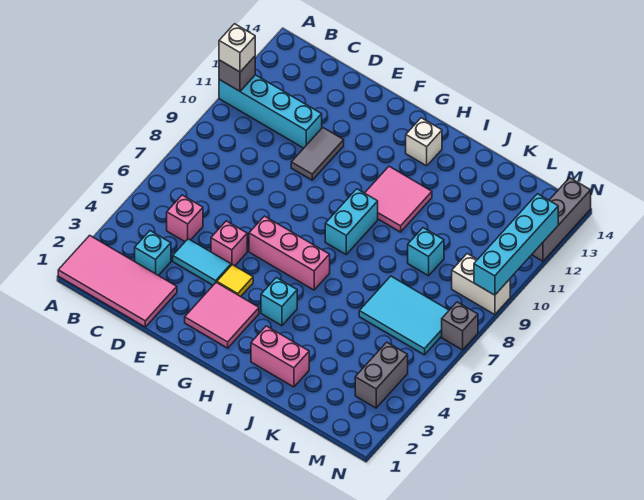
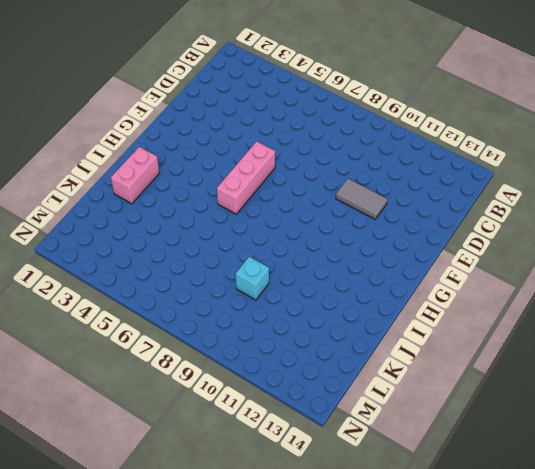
none -> pink 2x4 tile [58,235,177,327]
none -> cyan 1x4 brick [219,75,322,148]
none -> cyan 1x1 brick [135,231,171,276]

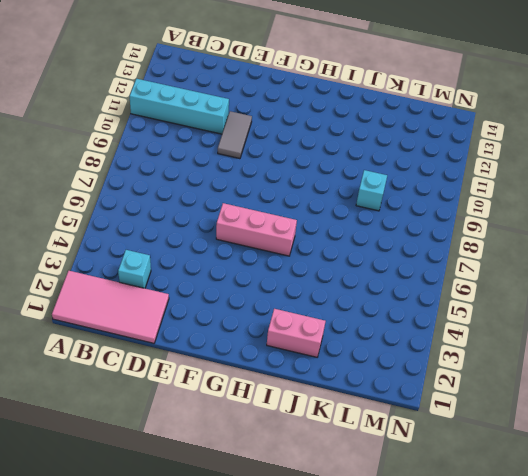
none -> pink 1x1 brick [167,195,203,241]
none -> cyan 1x2 tile [173,239,231,285]
none -> pink 1x1 brick [211,221,247,266]

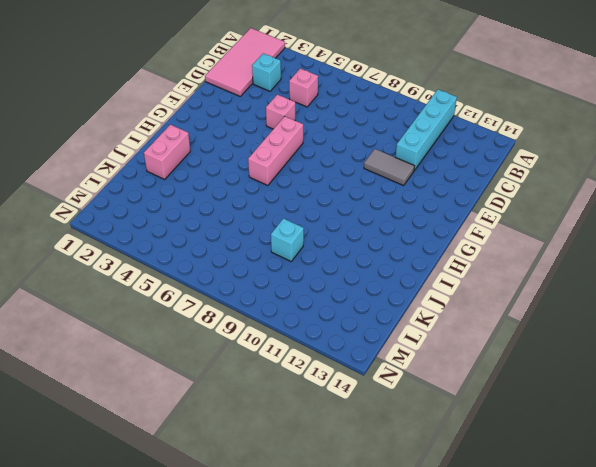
none -> cyan 1x2 tile [173,239,231,285]
none -> pink 2x2 tile [185,282,259,348]
none -> yellow 1x1 tile [217,265,253,297]

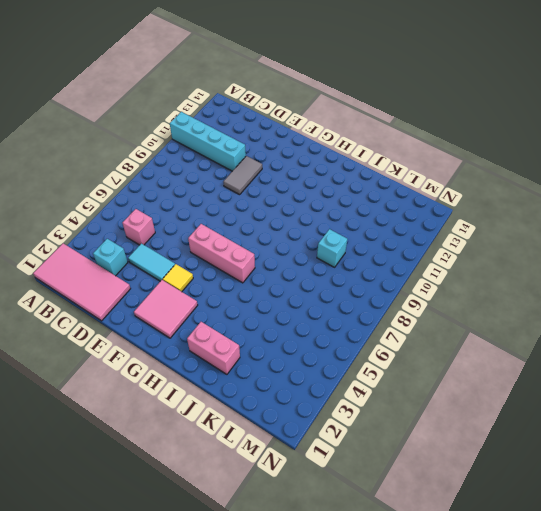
none -> pink 1x1 brick [211,221,247,266]
none -> cyan 1x1 brick [261,278,297,326]
none -> cyan 1x2 brick [325,189,378,254]

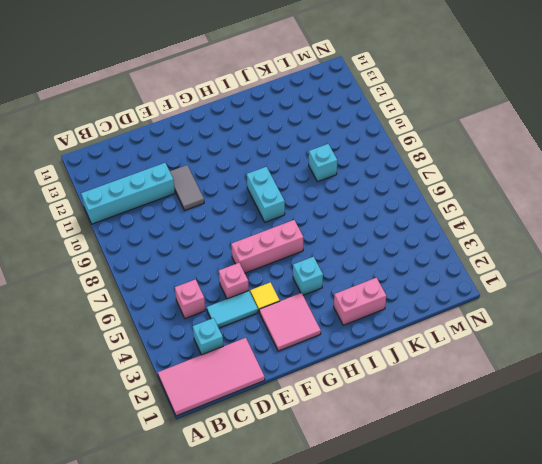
none -> pink 2x2 tile [365,166,432,232]
none -> white 1x1 brick [406,118,442,166]
none -> cyan 2x3 tile [359,276,449,355]

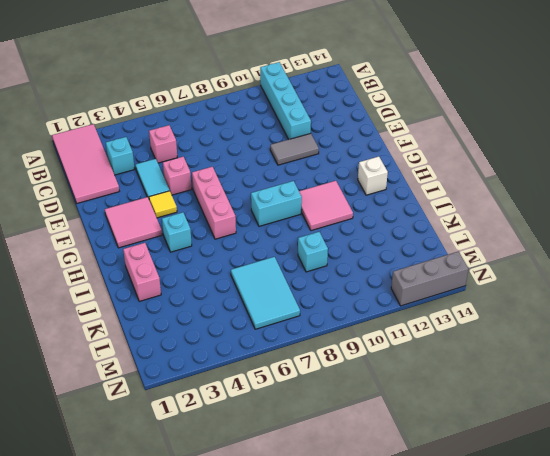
none -> grey 1x2 brick [355,342,408,408]
none -> white 1x2 brick [452,254,510,315]
none -> grey 1x1 brick [442,302,478,350]

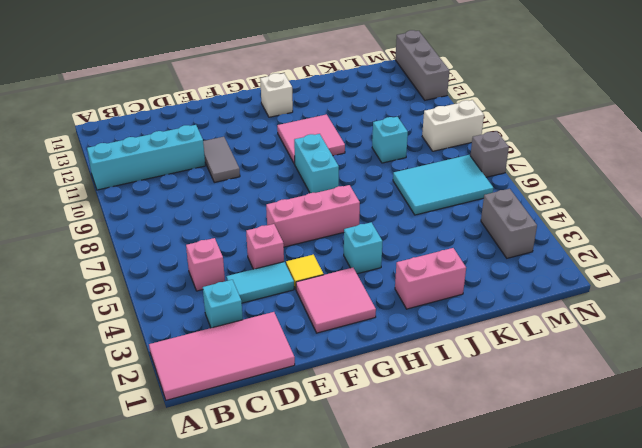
none -> grey 1x1 brick [219,56,255,91]
none -> cyan 1x4 brick [474,194,558,295]
none -> white 1x1 brick [219,24,255,72]

